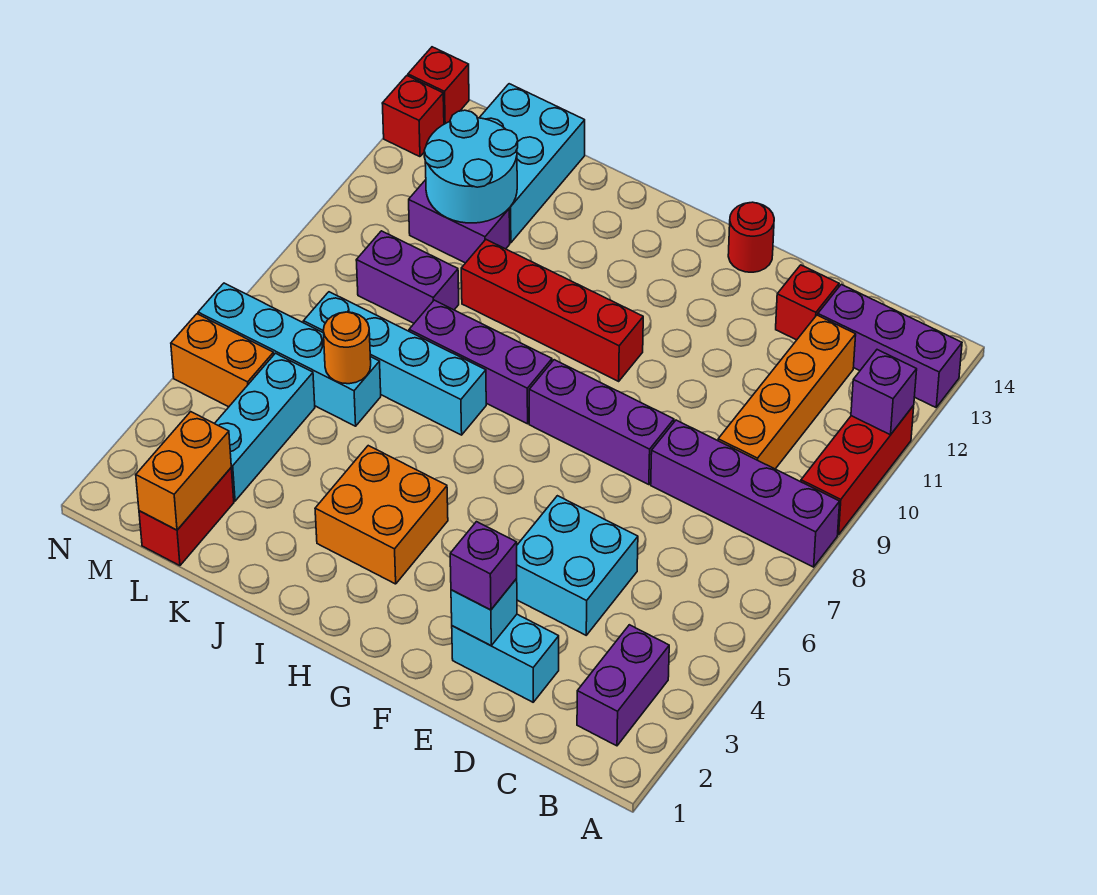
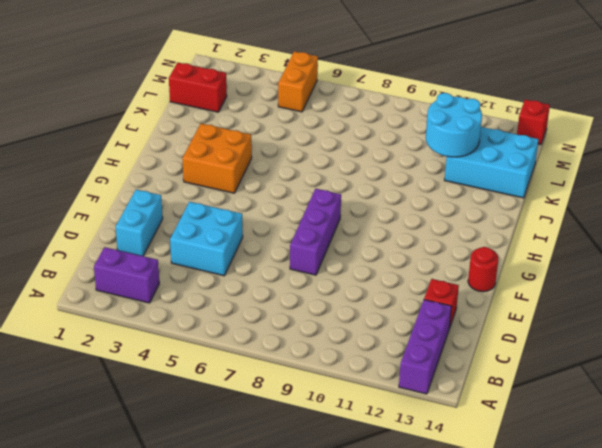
none -> purple 1x4 brick [651,420,840,567]
none -> red 1x3 brick [801,406,914,535]
none -> orange 1x4 brick [718,315,856,469]

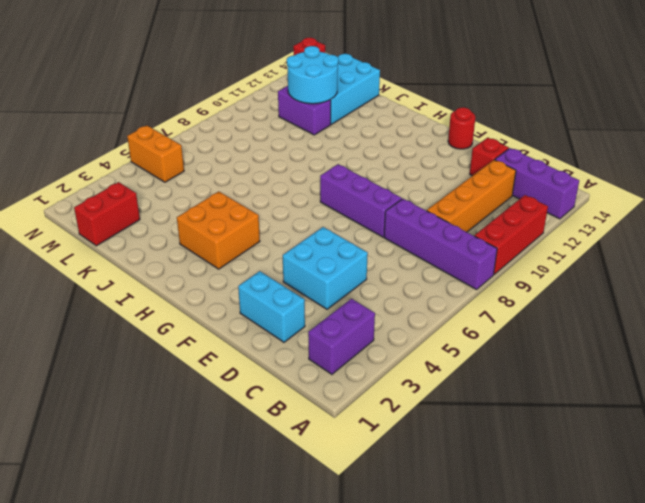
none -> red 1x4 brick [461,240,643,381]
none -> purple 1x3 brick [409,300,552,424]
none -> cyan 1x4 brick [304,292,486,435]

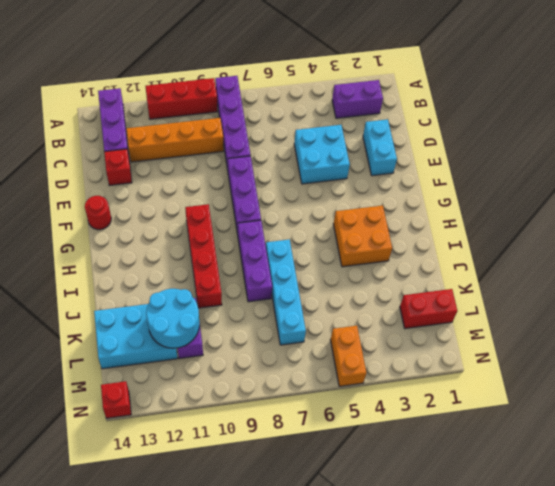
none -> cyan 1x4 brick [198,283,381,426]
none -> purple 1x2 brick [356,231,459,323]
none -> cyan 1x3 brick [215,353,315,501]

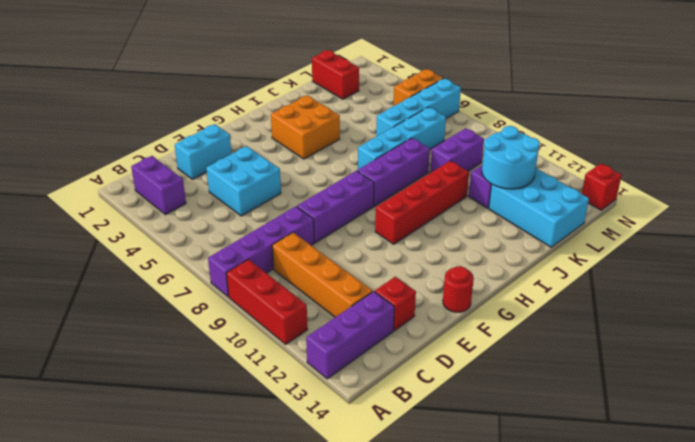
none -> cyan 1x3 brick [215,353,315,501]
none -> red 1x1 brick [382,76,444,157]
none -> purple 1x1 brick [851,350,917,435]

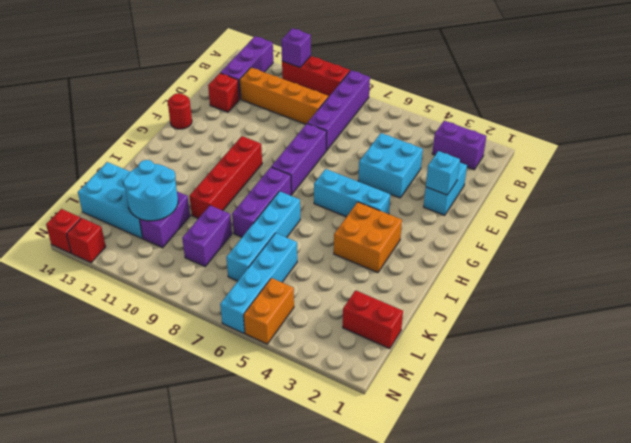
cyan 1x3 brick [314,169,390,217] -> cyan 1x3 brick moved to [215,353,315,501]
none -> orange 1x1 round brick [323,312,371,384]
none -> orange 1x2 brick [136,412,231,530]
none -> purple 1x1 brick [450,522,517,610]

